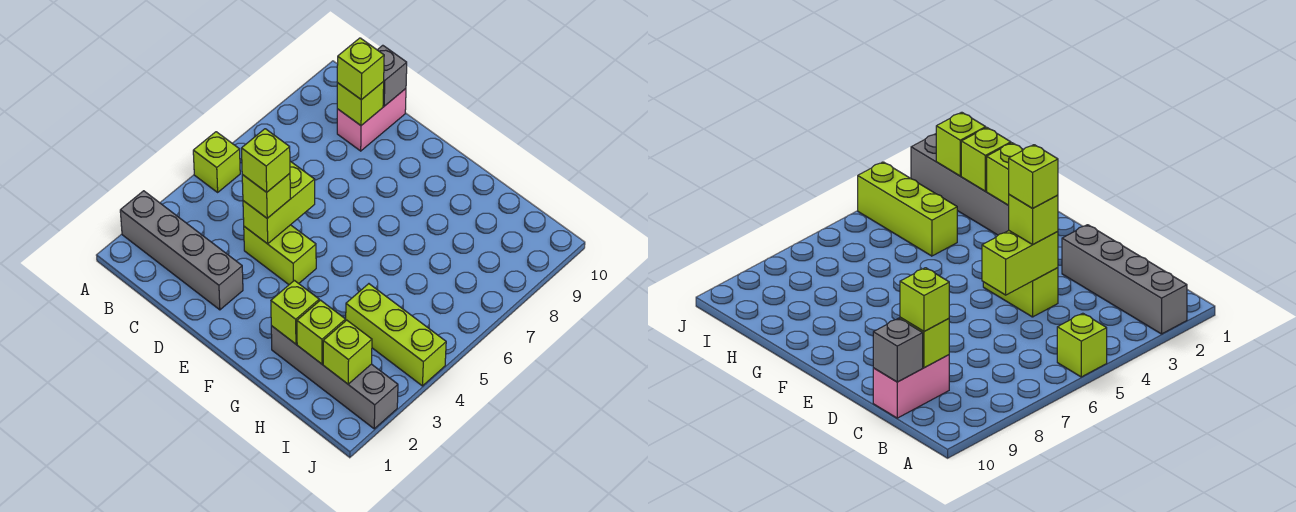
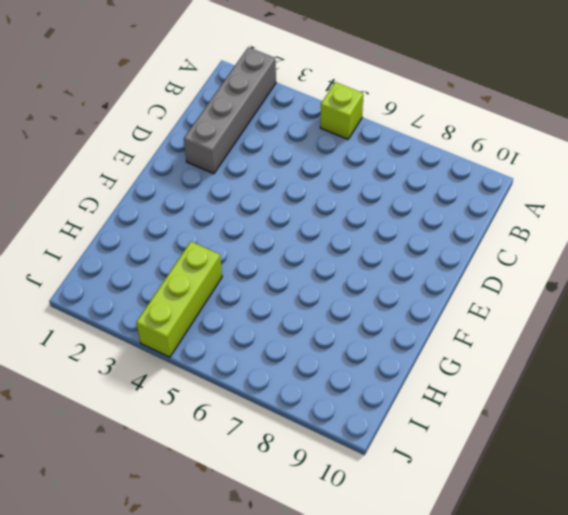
none -> pink 1x2 brick [337,89,406,151]
none -> lime 1x2 brick [244,225,316,284]
none -> grey 1x4 brick [271,326,398,429]

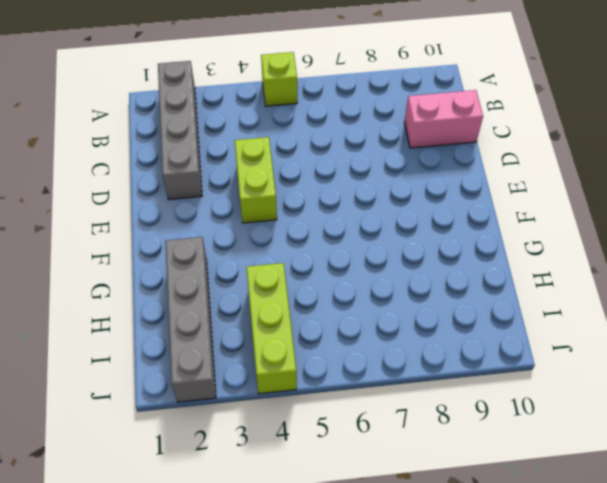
none -> lime 1x1 brick [337,82,384,125]
none -> grey 1x1 brick [378,45,407,106]
none -> lime 1x2 brick [243,161,315,244]

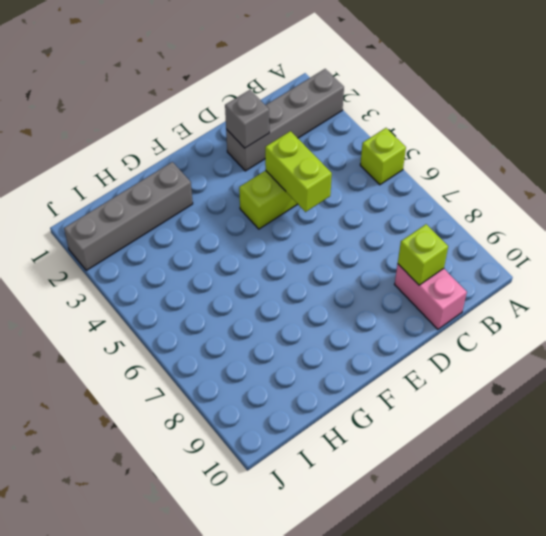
grey 1x1 brick [225,90,269,148] -> grey 1x1 brick moved to [378,45,407,106]
none -> lime 1x3 brick [346,284,446,386]
none -> lime 1x1 brick [271,280,319,344]
none -> lime 1x1 brick [297,300,345,364]

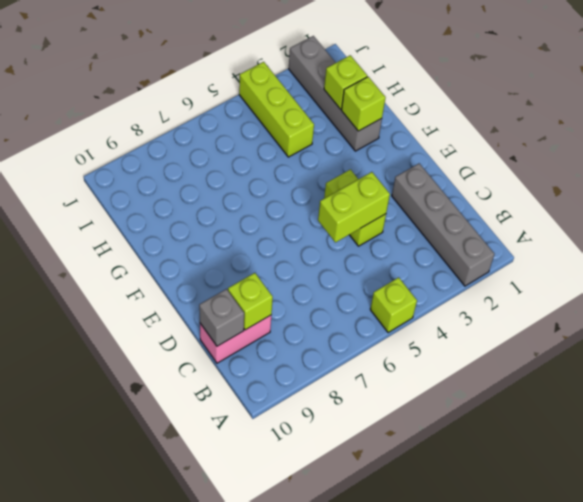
none -> lime 1x1 brick [323,320,372,384]
none -> lime 1x1 brick [337,38,384,100]
none -> lime 1x1 brick [242,174,290,218]

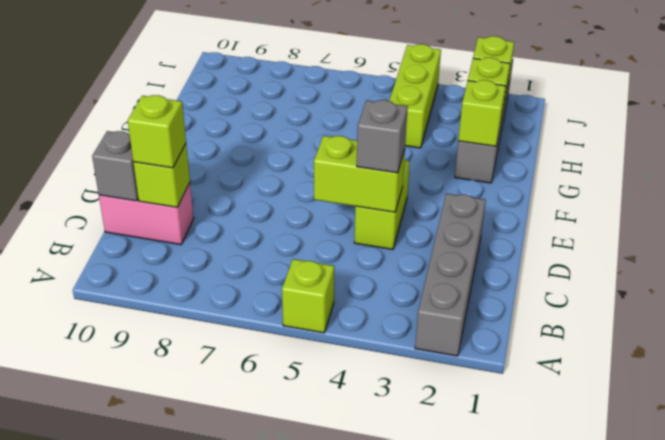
grey 1x1 brick [357,100,408,173] -> lime 1x1 brick [242,174,290,218]
none -> lime 1x1 brick [242,129,290,192]

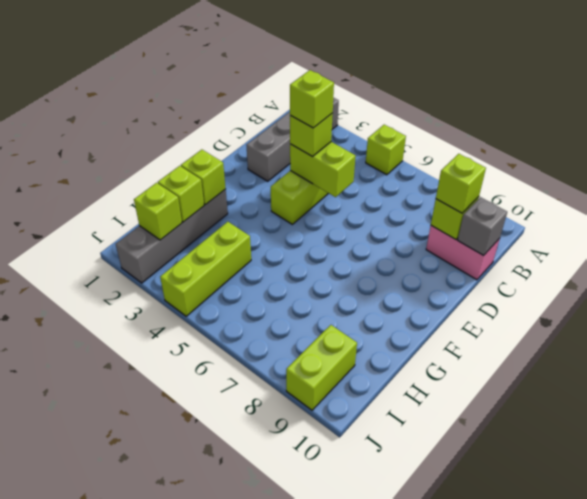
lime 1x2 brick [286,325,357,410] -> none

